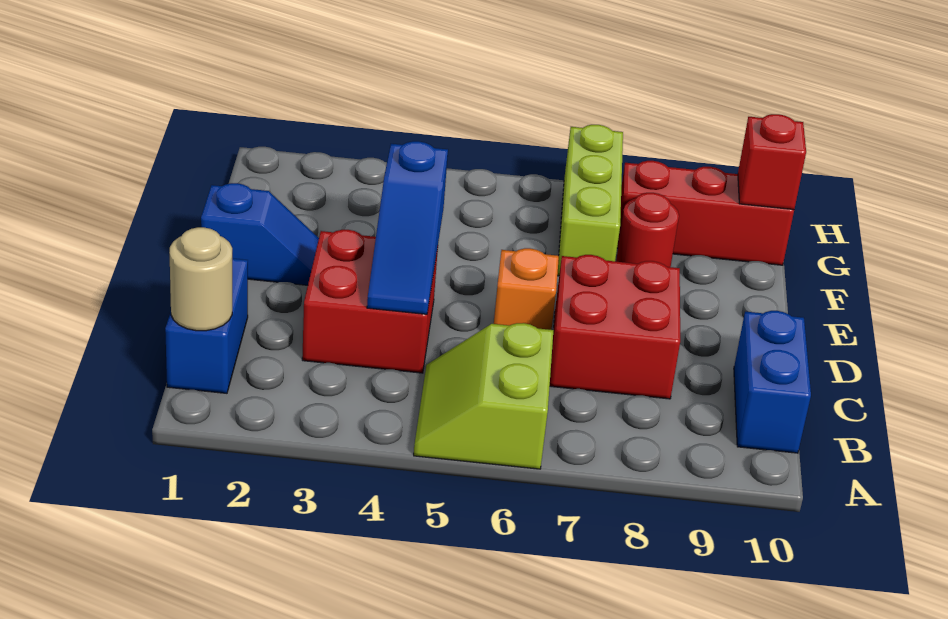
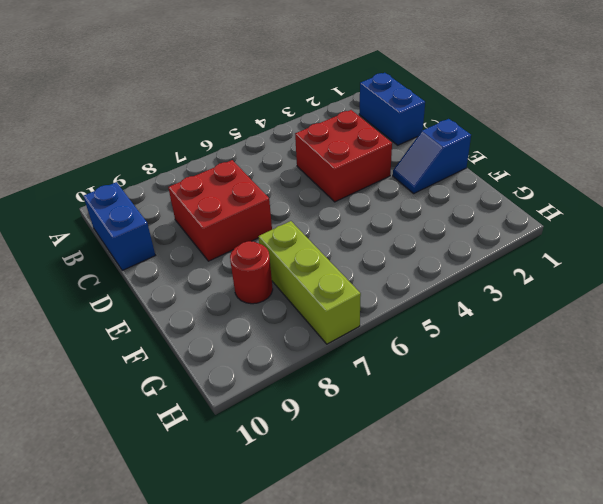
none -> lime 2x2 slope [414,323,553,469]
none -> orange 1x1 brick [494,248,559,330]
none -> red 1x3 brick [617,161,794,265]

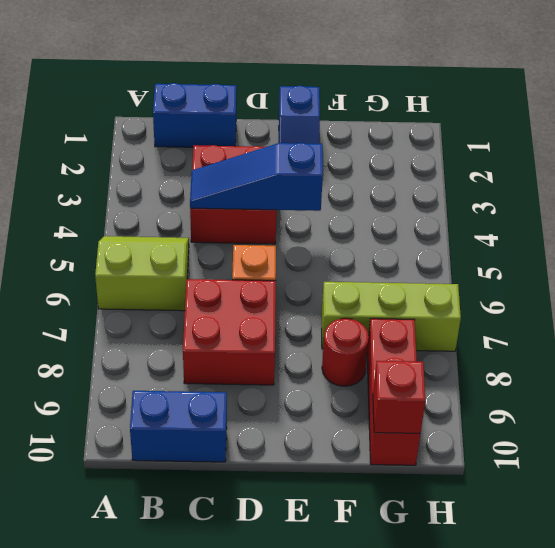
none -> tan 1x1 round brick [169,227,232,331]

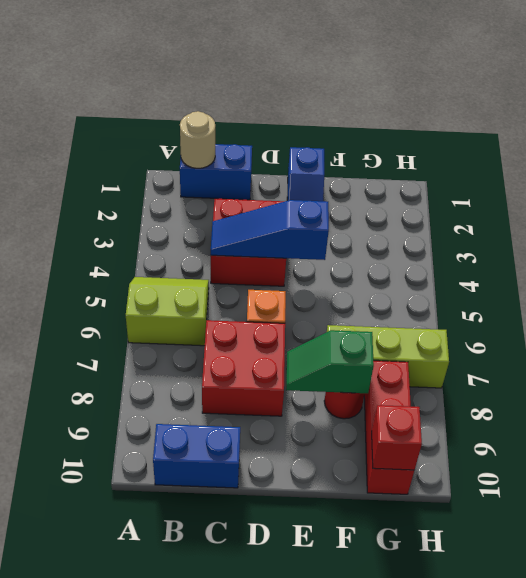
green 1x2 slope [286,330,374,393] -> none

